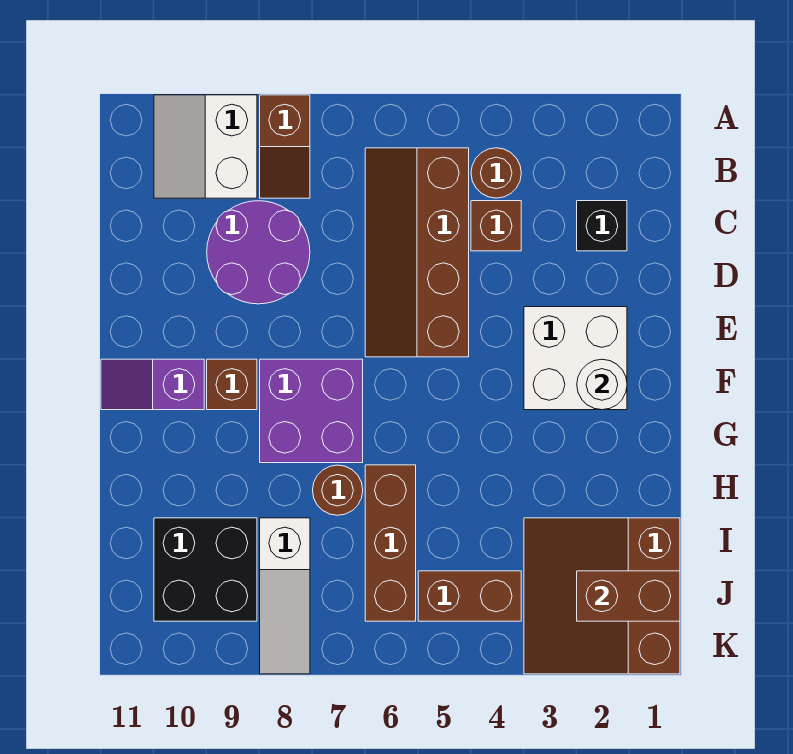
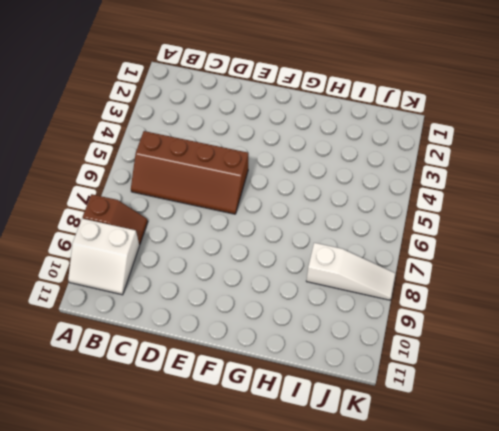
none -> brown 1x1 round brick [471,148,521,198]
none -> black 1x1 brick [577,201,627,251]
none -> brown 1x1 brick [471,201,521,251]

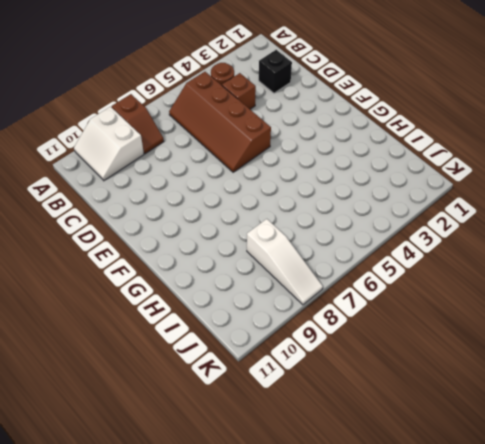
none -> purple 2x2 round brick [207,201,310,304]
none -> white 2x2 brick [524,307,627,410]
none -> purple 2x2 brick [260,359,363,463]

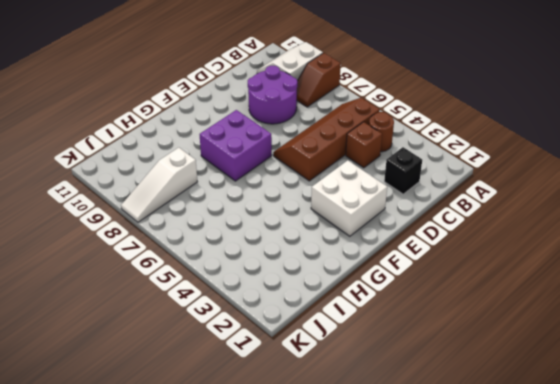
none -> brown 1x1 brick [207,359,257,410]
none -> purple 1x2 slope [101,359,204,410]
none -> brown 1x3 brick [365,465,416,621]

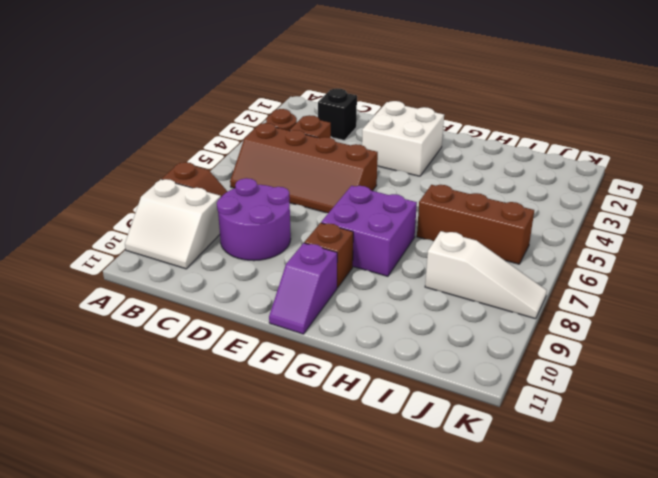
none -> brown 1x1 round brick [313,465,363,515]
none -> brown 3x3 slope [524,518,680,674]
none -> black 2x2 brick [154,518,257,621]

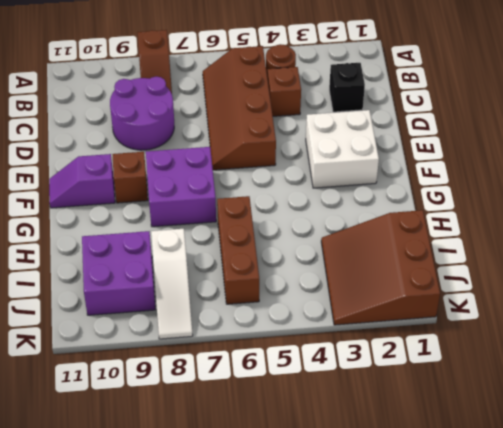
purple 2x2 brick [82,231,155,315] -> black 2x2 brick [154,518,257,621]
none -> white 2x2 slope [154,95,257,198]
none -> brown 1x1 round brick [313,465,363,515]
none -> brown 1x2 brick [418,571,521,621]

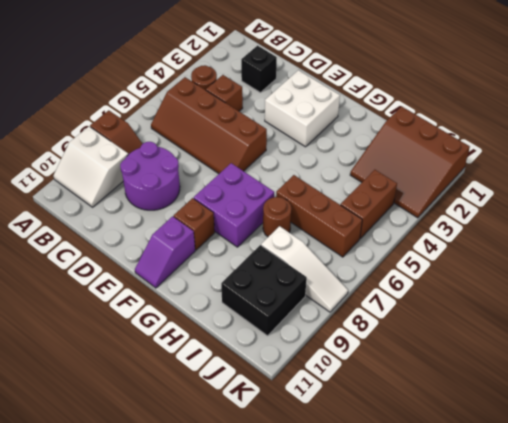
none -> white 1x1 round brick [577,359,627,410]
none -> brown 1x2 brick [577,571,680,621]

